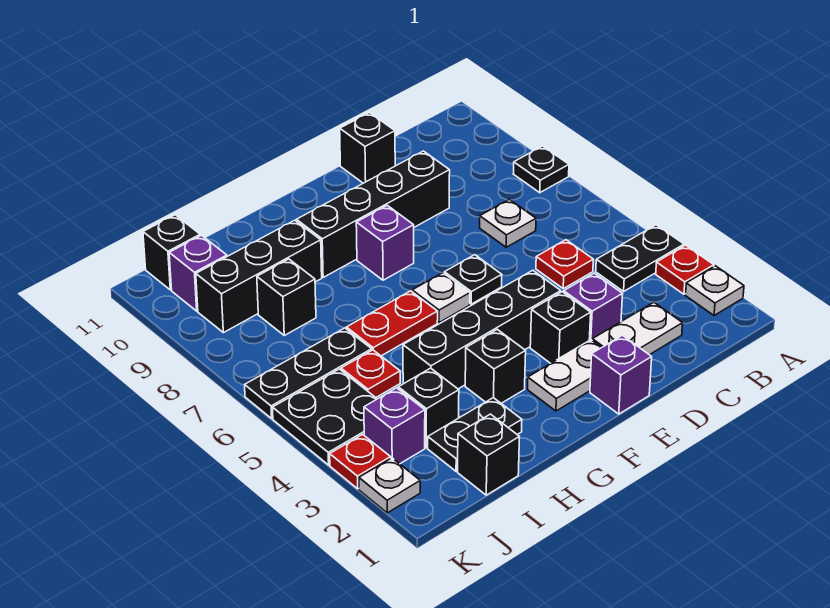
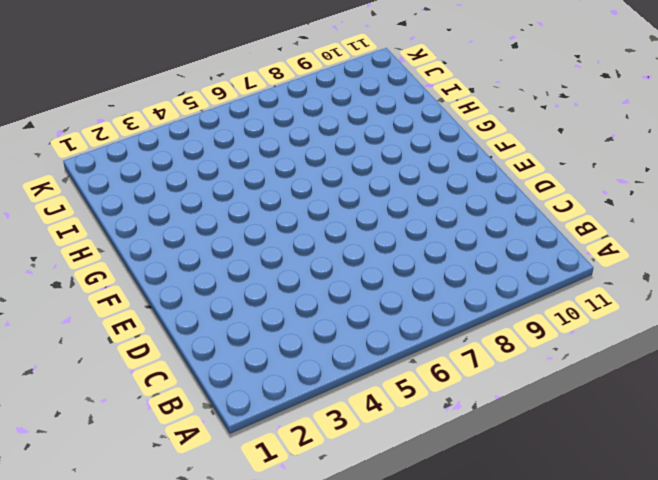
none -> white 1x1 plate [685,266,744,316]
none -> red 1x1 plate [656,245,714,294]
none -> black 1x2 plate [596,225,684,291]
none -> black 1x1 plate [513,146,569,193]

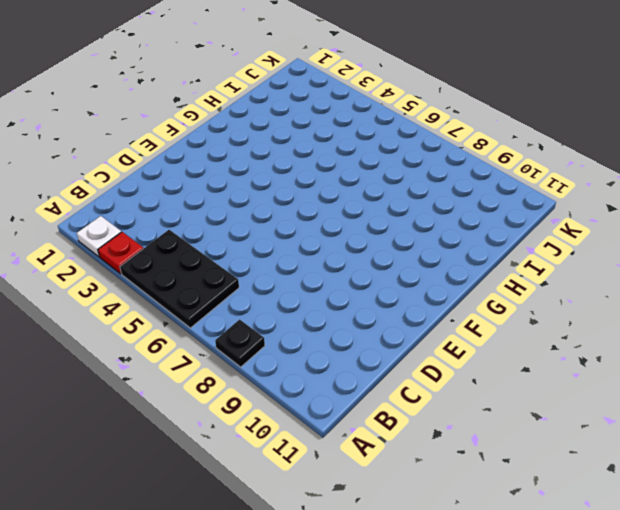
black 2x3 plate [120,230,239,328] -> black 1x2 plate [596,225,684,291]
none -> white 1x2 plate [592,302,683,355]
none -> red 1x1 plate [536,240,593,289]
none -> white 1x1 plate [480,199,536,247]
none -> purple 1x1 brick [564,273,623,340]

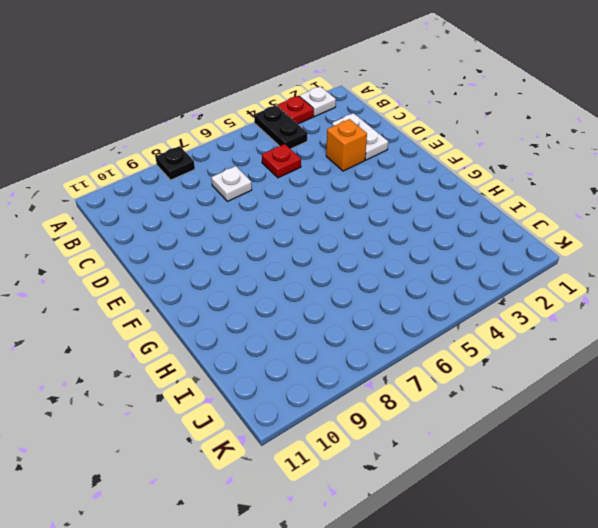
orange 1x1 brick [326,119,367,171] -> purple 1x1 brick [564,273,623,340]
none -> black 1x4 brick [296,151,450,277]
none -> black 1x1 brick [340,113,395,183]
none -> purple 1x1 brick [590,335,652,414]
none -> white 1x2 plate [528,340,602,411]

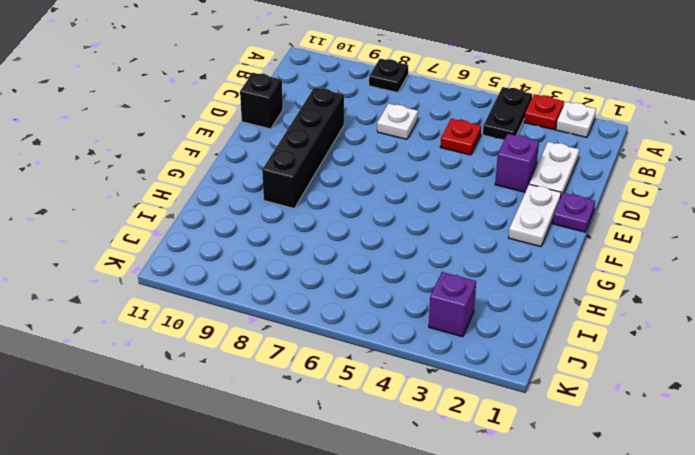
purple 1x1 plate [553,193,595,232] -> purple 1x1 brick [590,335,652,414]
none -> black 1x1 brick [530,292,591,363]
none -> black 1x4 brick [403,270,561,389]
none -> black 1x1 plate [444,255,502,304]
none -> white 1x1 plate [412,273,470,323]

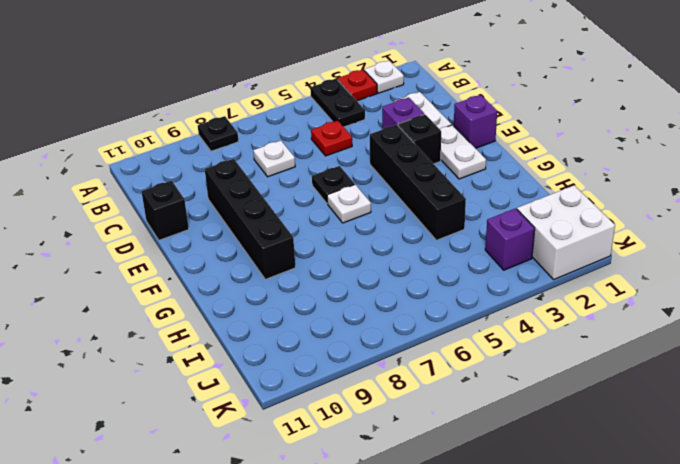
white 2x2 brick [517,185,615,279] -> white 1x1 plate [359,458,420,513]
none -> purple 1x1 brick [356,205,414,280]
none -> black 1x1 brick [465,329,526,403]
none -> red 1x2 plate [346,291,438,356]
none -> black 1x2 plate [428,398,522,471]

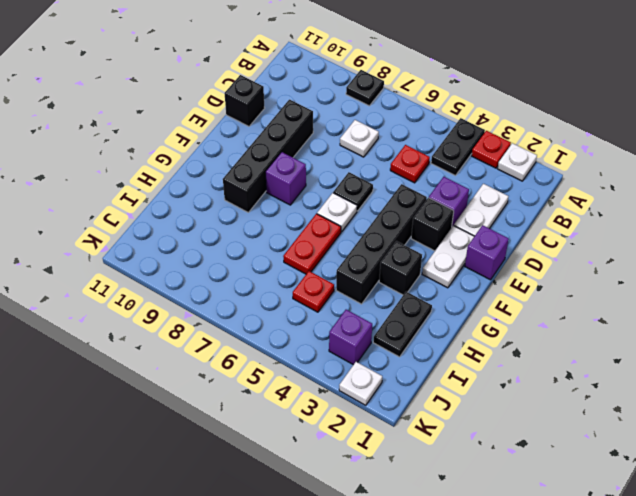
none -> black 1x3 brick [196,220,322,333]
none -> black 1x1 brick [458,414,519,495]
none -> black 1x1 brick [398,368,459,448]
none -> black 1x3 plate [245,328,372,418]

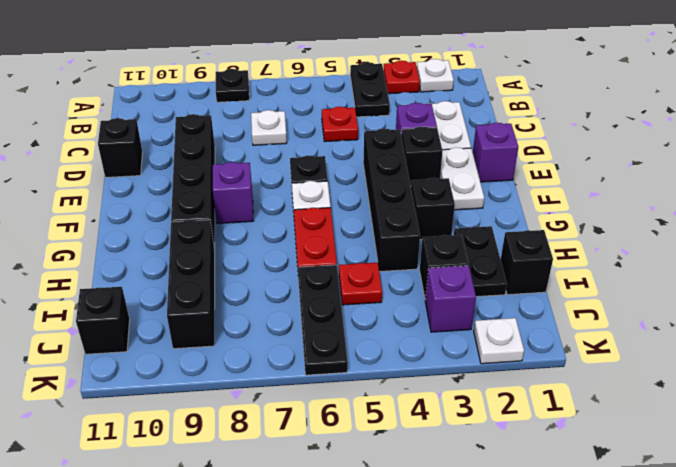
none -> black 1x1 brick [257,259,316,335]
none -> black 2x2 plate [273,369,377,465]
none -> purple 1x1 brick [169,235,227,311]
none -> red 1x1 plate [330,434,391,489]

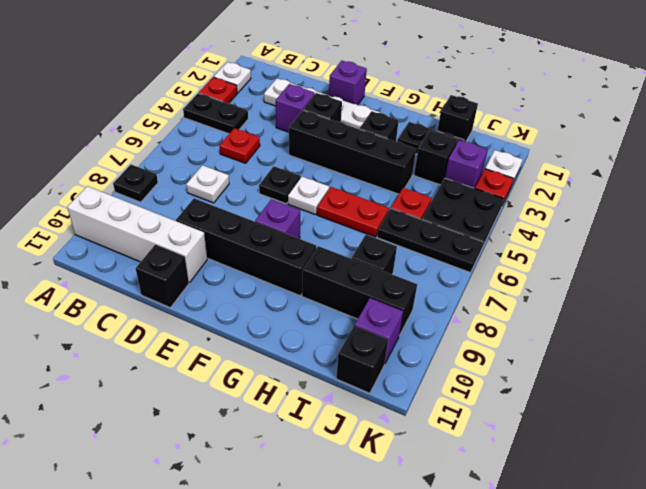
white 1x4 brick [67,186,207,282] -> none

